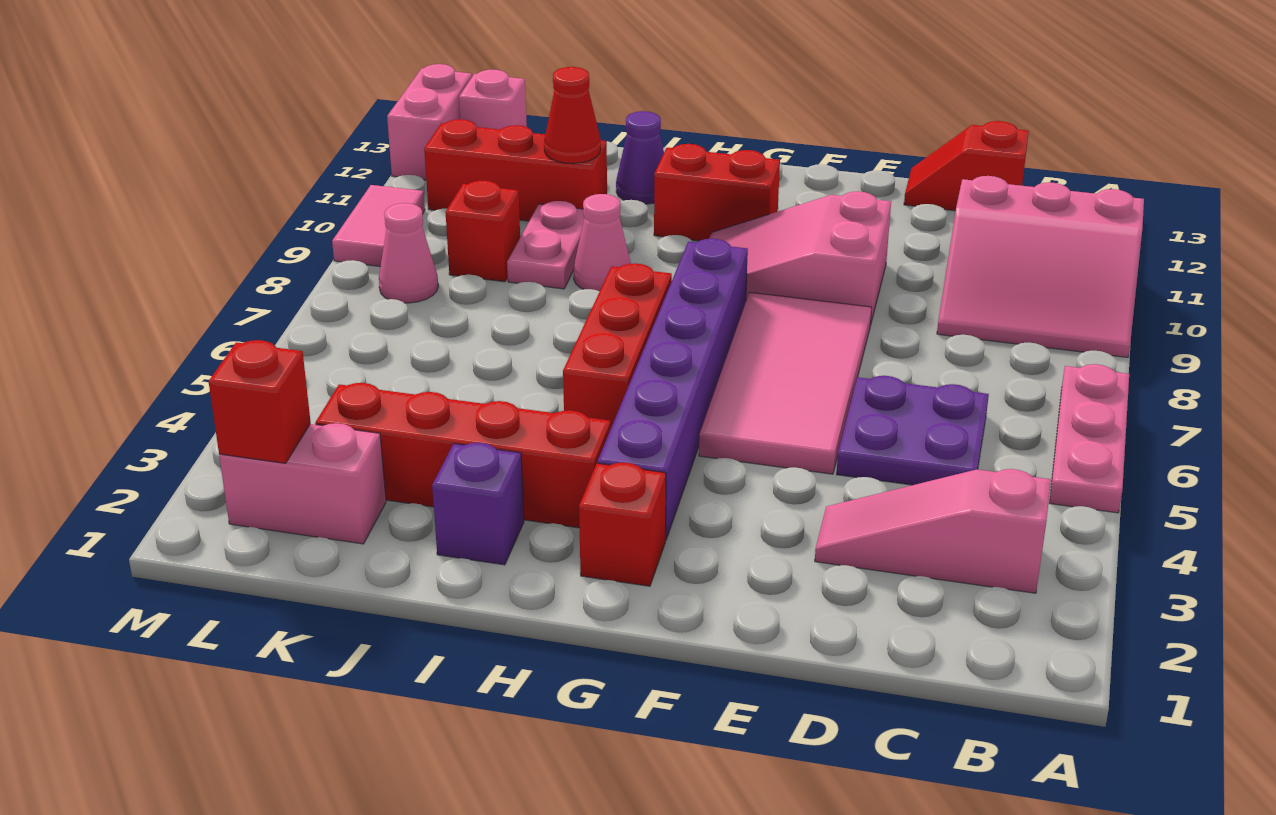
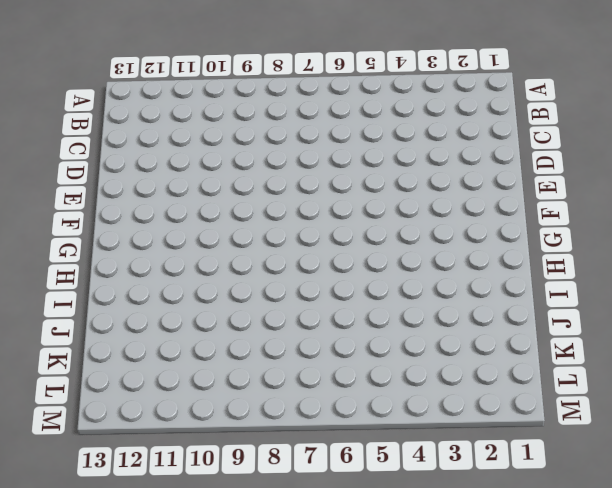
none -> pink 1x3 plate [1049,364,1129,513]
none -> pink 3x3 slope [937,176,1144,357]
none -> pink 1x3 slope [815,469,1051,593]

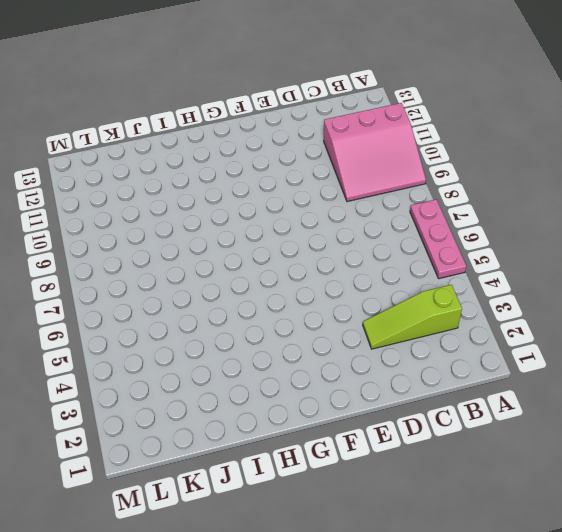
lime 1x3 slope [363,285,462,349] -> pink 1x3 slope [815,469,1051,593]
none -> purple 2x2 plate [837,376,989,485]
none -> red 1x2 slope [904,121,1029,211]
none -> pink 2x4 tile [699,292,872,474]

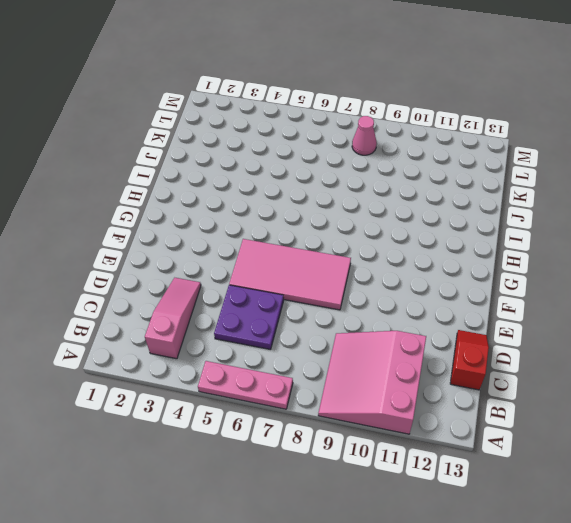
none -> pink 2x3 slope [709,191,891,326]
none -> red 1x1 brick [579,463,666,586]
none -> purple 1x6 brick [597,239,748,540]

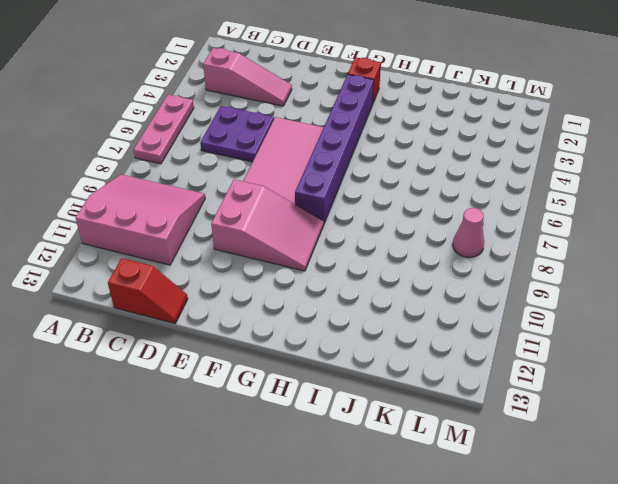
none -> red 1x2 brick [654,144,780,241]
none -> red 1x4 brick [315,383,611,528]
none -> red 1x3 brick [563,263,672,427]

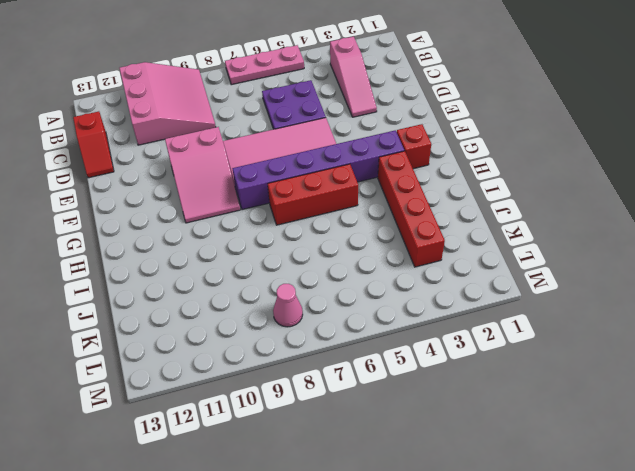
none -> red 1x2 brick [654,144,780,241]
none -> purple 1x1 brick [432,443,524,565]
none -> pink 1x1 cone [573,194,631,291]

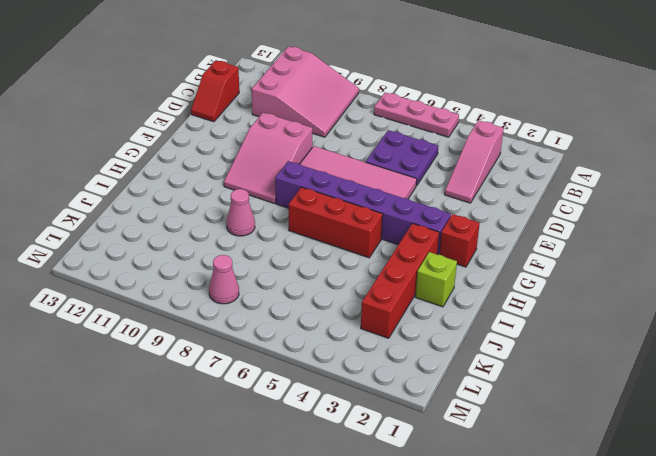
lime 1x1 brick [415,252,457,307] -> purple 1x1 brick [432,443,524,565]
none -> red 1x2 brick [654,144,780,241]
none -> purple 1x1 cone [616,111,664,204]
none -> pink 1x2 plate [507,201,584,289]

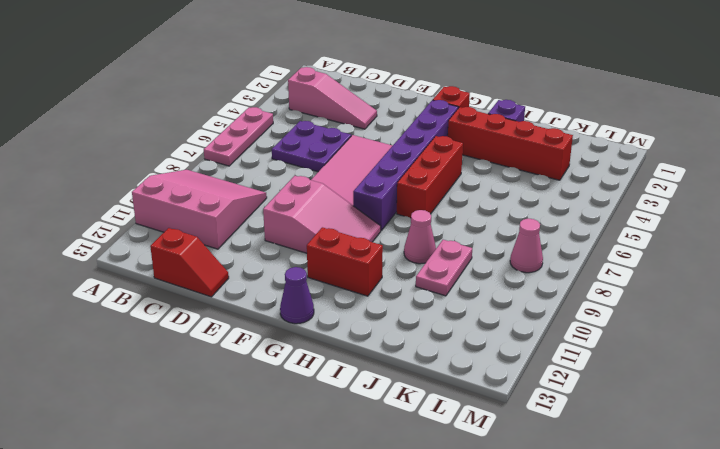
purple 1x1 cone [280,267,314,324] -> purple 1x1 cone moved to [616,111,664,204]
none -> red 1x3 brick [424,119,607,221]
none -> pink 1x2 brick [219,423,386,544]
none -> red 1x1 brick [446,180,520,282]

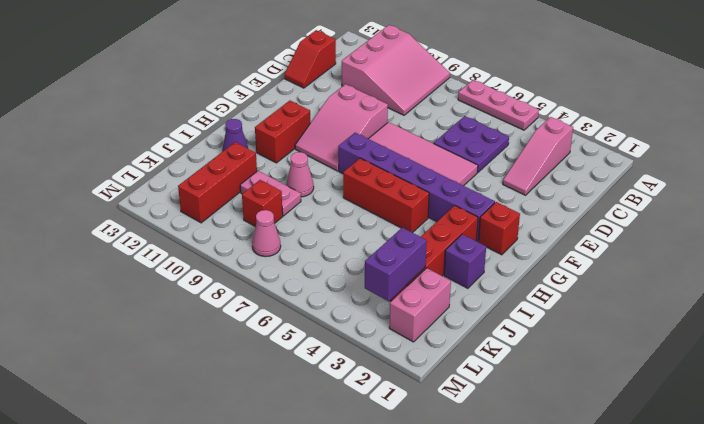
purple 1x2 brick [365,227,427,301] -> none
none -> pink 1x1 brick [459,70,527,129]
none -> pink 1x2 tile [332,185,425,267]
none -> pink 1x2 brick [387,64,472,180]

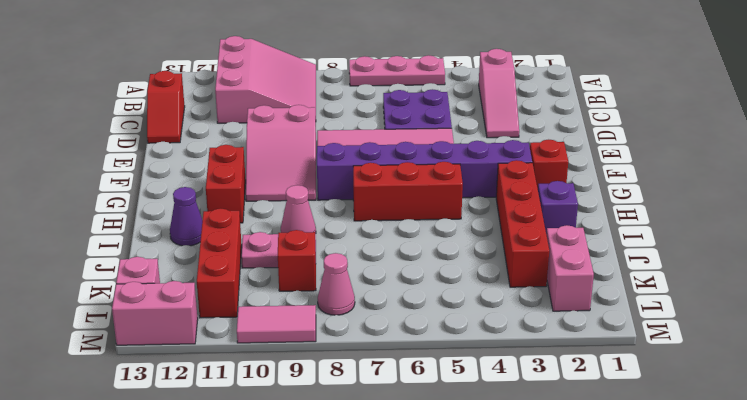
none -> red 1x1 cone [544,67,601,164]
none -> red 1x1 brick [208,340,311,463]

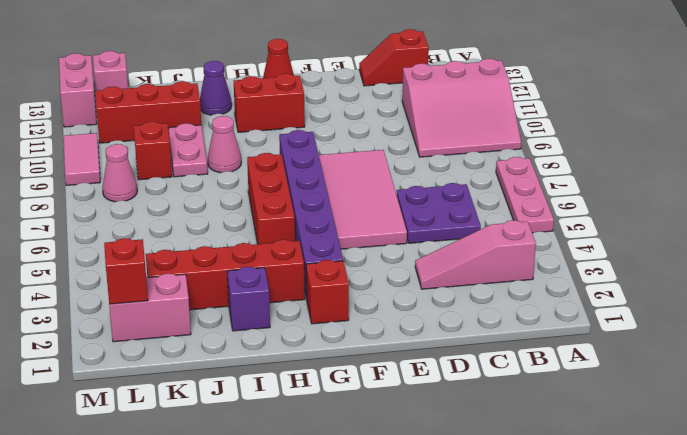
red 1x1 cone [263,39,294,78] -> red 1x1 cone moved to [544,67,601,164]
none -> pink 2x3 slope [709,191,891,326]

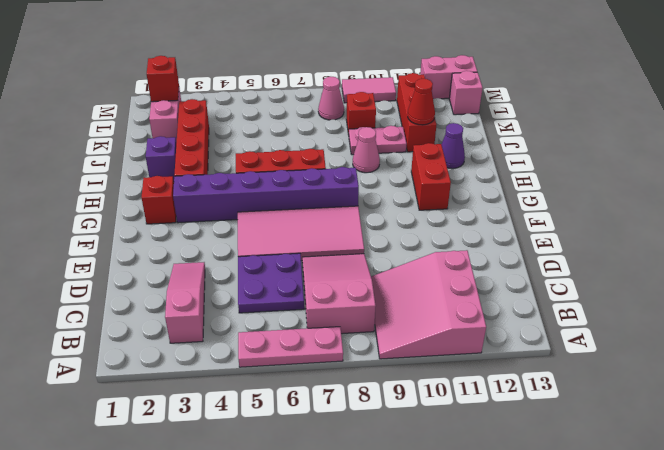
pink 2x3 slope [302,254,376,334] -> pink 2x3 slope moved to [709,191,891,326]
none -> red 1x2 slope [904,121,1029,211]

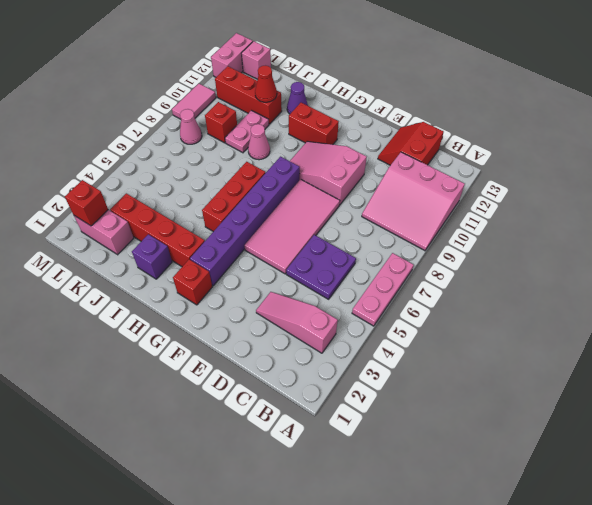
red 2x2 slope [378,122,444,165] -> red 1x2 slope [904,121,1029,211]

